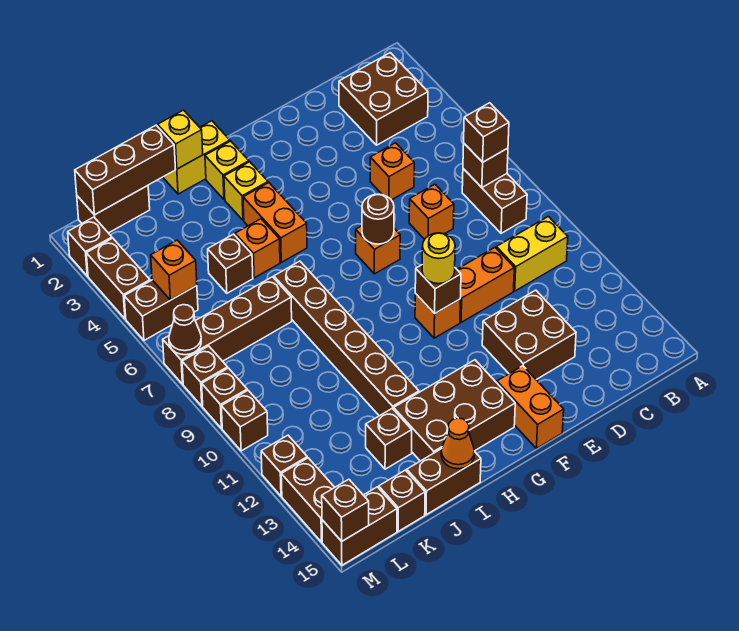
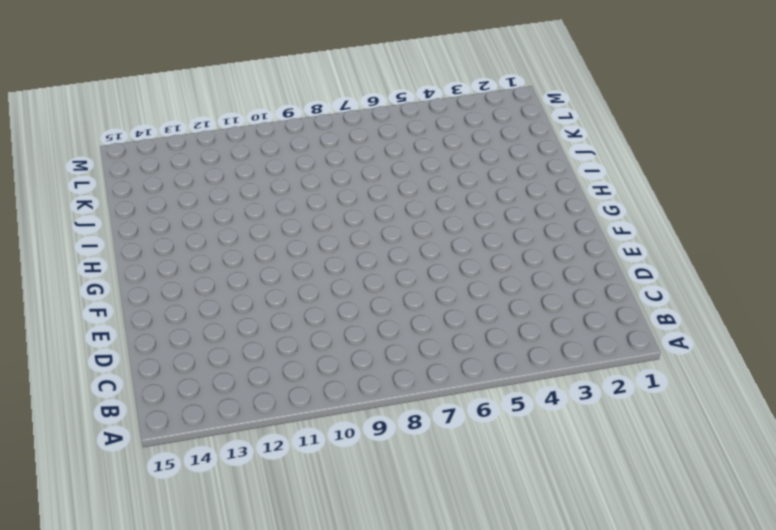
none -> brown 2x2 brick [339,53,428,145]
none -> brown 1x2 brick [462,169,527,233]
none -> yellow 1x2 brick [496,217,568,291]
none -> orange 1x1 brick [370,143,414,200]

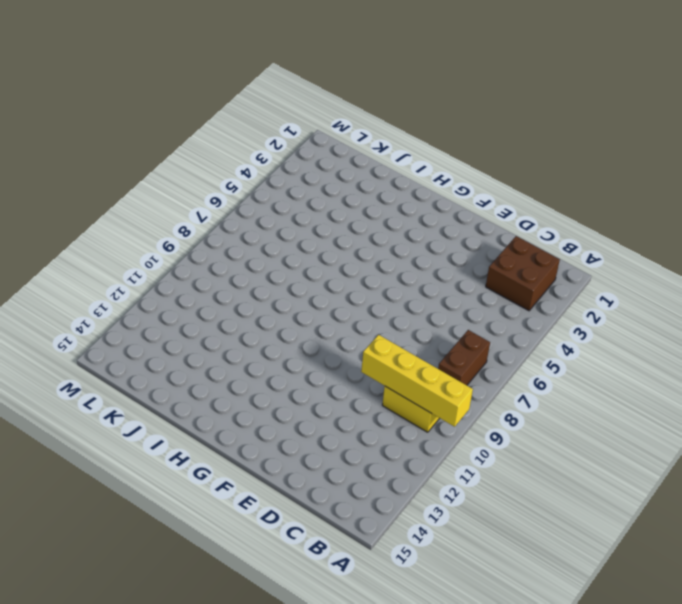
yellow 1x4 brick [361,335,473,427] -> none
none -> orange 1x1 brick [370,143,414,200]
none -> orange 1x1 brick [409,184,454,239]
none -> orange 1x2 brick [457,248,514,322]
none -> brown 2x2 brick [482,290,576,380]

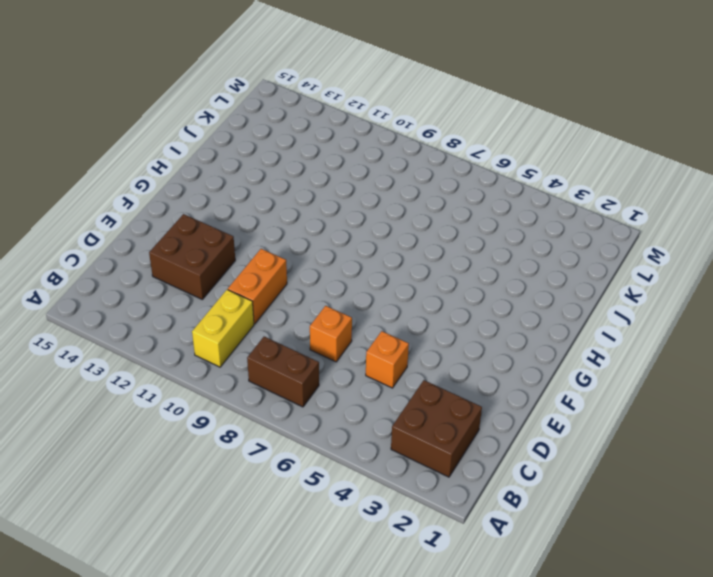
none -> orange 1x1 brick [356,226,400,274]
none -> orange 1x1 brick [415,294,460,338]
none -> orange 1x2 brick [497,366,564,449]
none -> brown 2x3 brick [394,360,515,461]

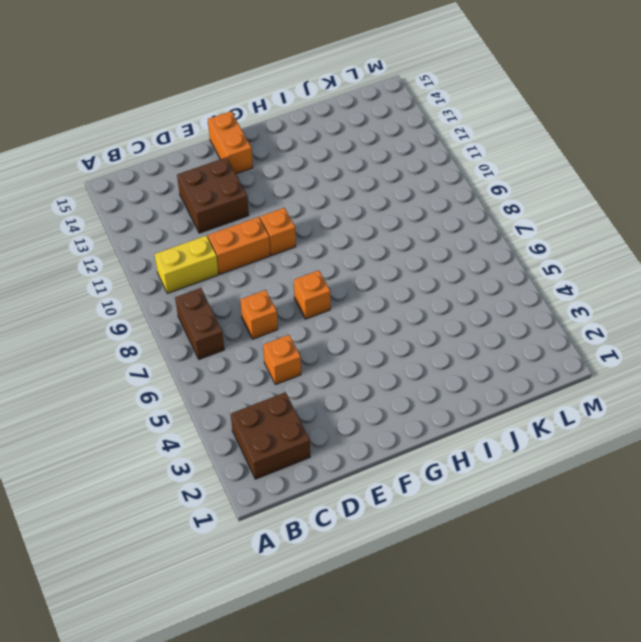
none -> brown 2x3 brick [394,360,515,461]
none -> yellow 1x2 brick [163,121,230,194]
none -> yellow 1x1 brick [205,141,249,200]
none -> yellow 1x1 brick [224,162,268,220]

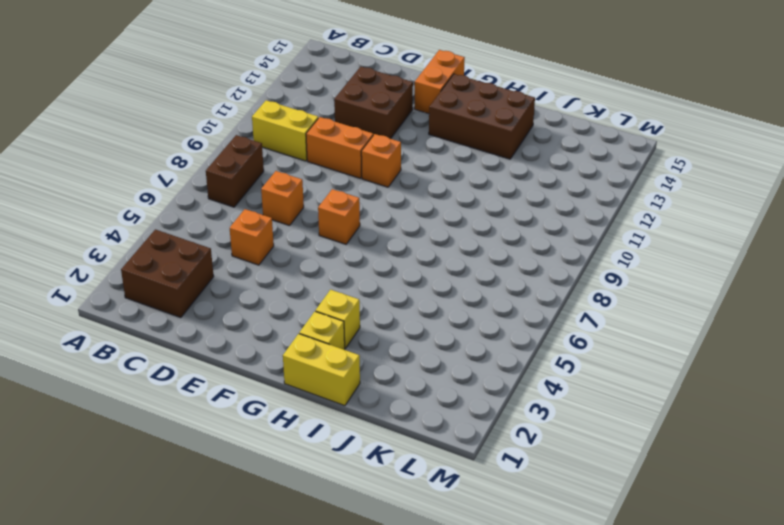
none -> orange 1x2 brick [243,183,307,262]
none -> orange 1x1 brick [235,219,280,278]
none -> brown 1x6 brick [274,261,419,416]
none -> brown 1x2 brick [407,449,481,515]

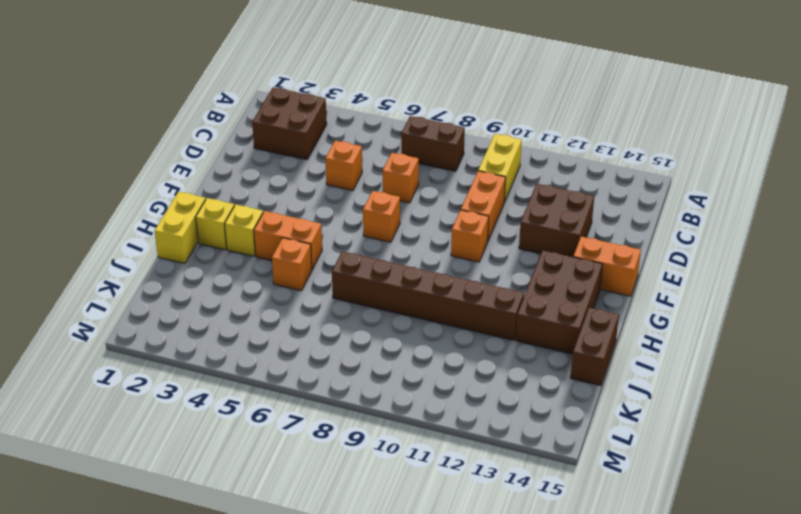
none -> brown 1x1 brick [208,234,253,293]
none -> brown 1x4 brick [163,277,292,384]
none -> brown 1x1 brick [366,408,412,469]
none -> brown 1x2 brick [77,186,150,233]

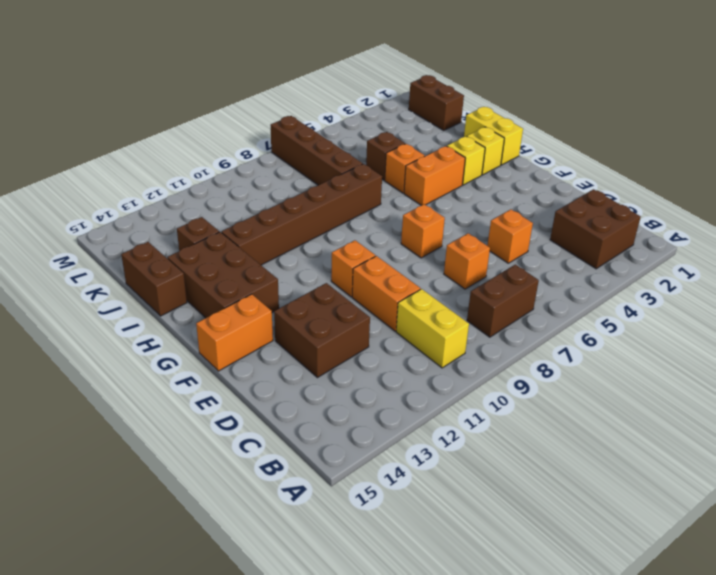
none -> brown 1x1 brick [379,470,425,531]
none -> brown 1x2 brick [124,280,198,340]
none -> brown 1x2 brick [322,487,397,565]
none -> brown 1x1 brick [68,217,112,276]

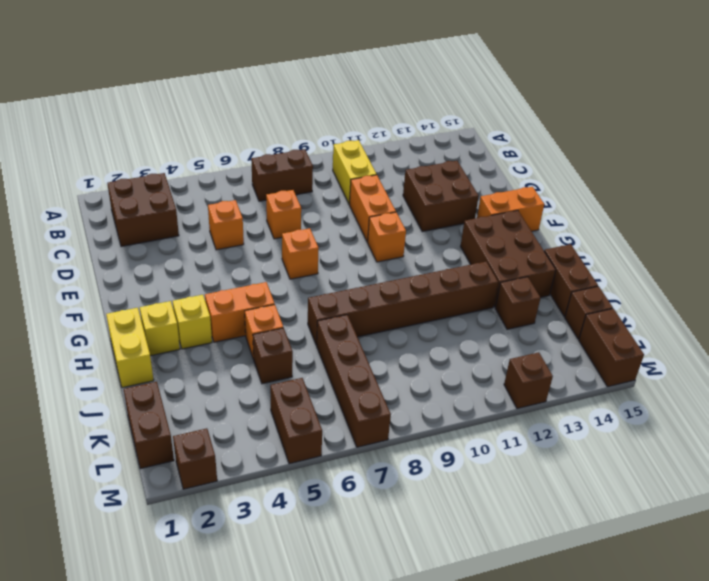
none -> brown 1x2 brick [86,238,150,319]
none -> brown 1x1 brick [182,346,228,406]
none -> brown 1x1 brick [202,368,247,429]
none -> brown 1x1 brick [221,390,268,451]

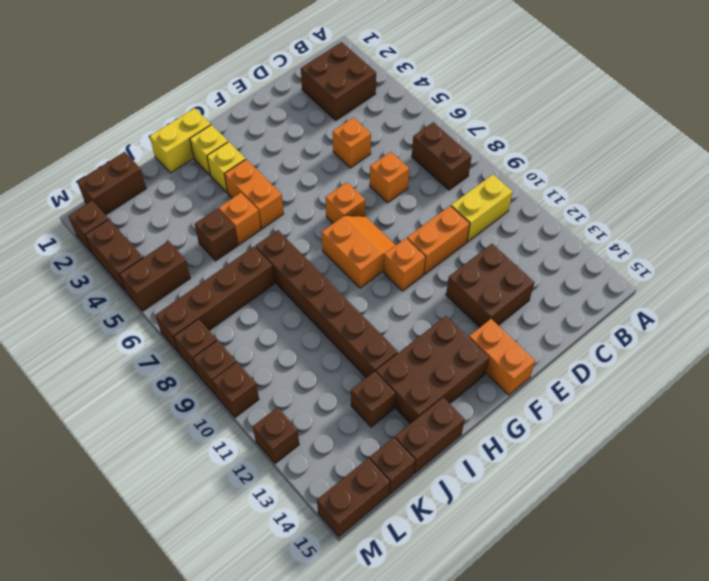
orange 2x2 slope [322,216,396,288] -> none
none -> brown 1x2 brick [281,458,335,542]
none -> brown 1x1 brick [463,144,508,187]
none -> brown 1x1 round brick [362,194,394,244]
none -> brown 1x1 brick [415,265,461,314]

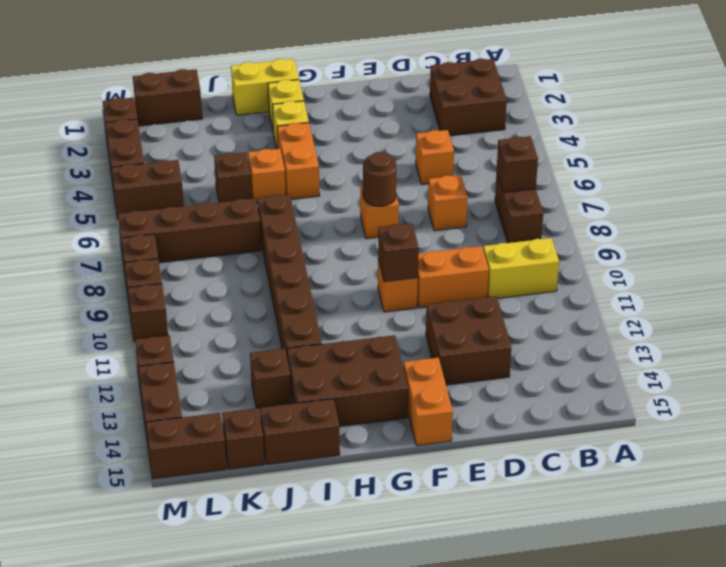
none -> yellow 1x1 brick [158,110,203,169]
none -> orange 1x1 cone [441,418,475,469]
none -> brown 1x3 brick [75,125,176,215]
none -> orange 1x1 brick [151,240,197,300]

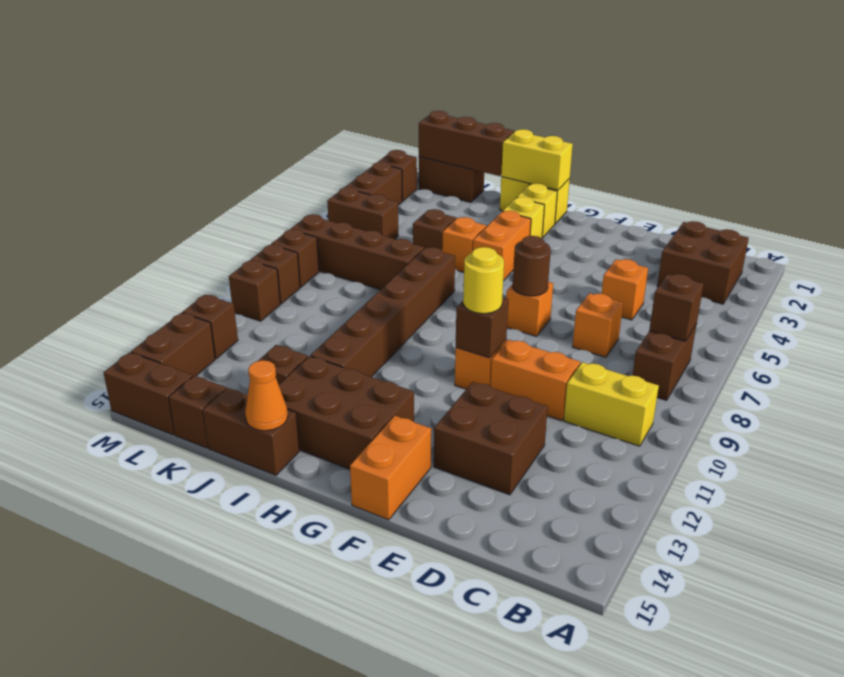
yellow 1x2 brick [501,129,573,190] -> yellow 1x1 brick [158,110,203,169]
none -> orange 1x1 brick [151,240,197,300]
none -> brown 1x1 cone [169,305,201,355]
none -> brown 1x1 brick [322,479,369,541]
none -> brown 1x1 brick [464,103,509,162]

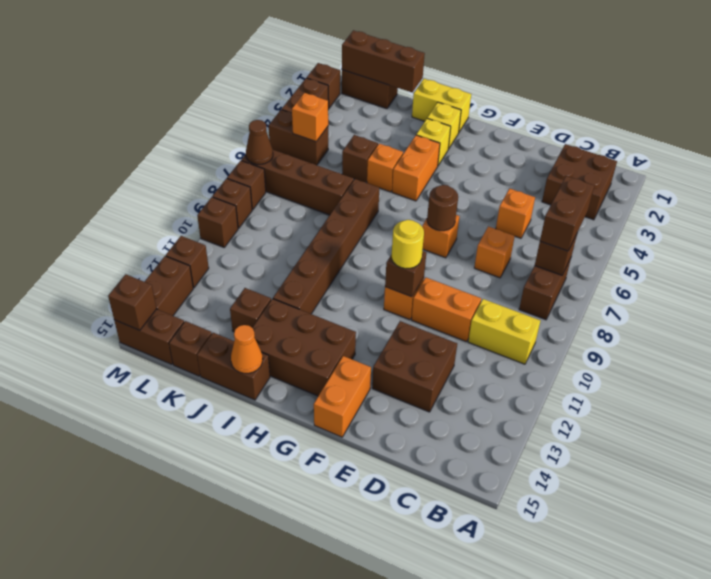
brown 1x2 brick [540,176,594,251] -> brown 1x1 brick [464,103,509,162]
none -> yellow 1x1 brick [158,110,203,169]

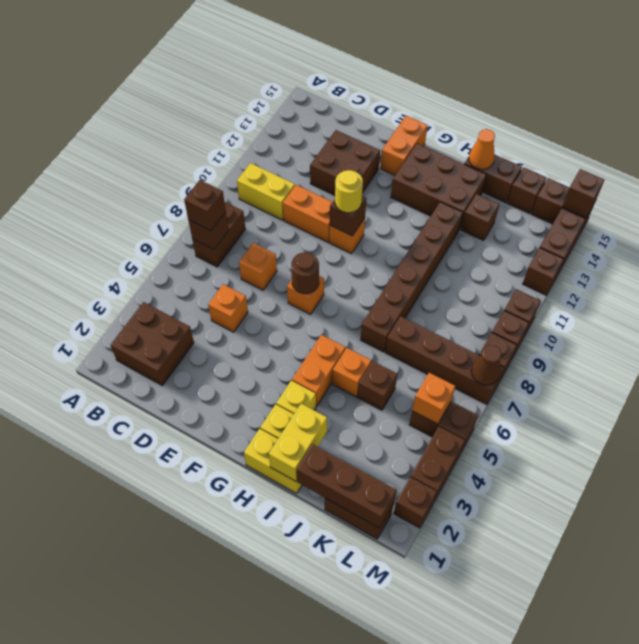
yellow 1x2 brick [269,404,327,481] -> yellow 1x1 brick [158,110,203,169]

